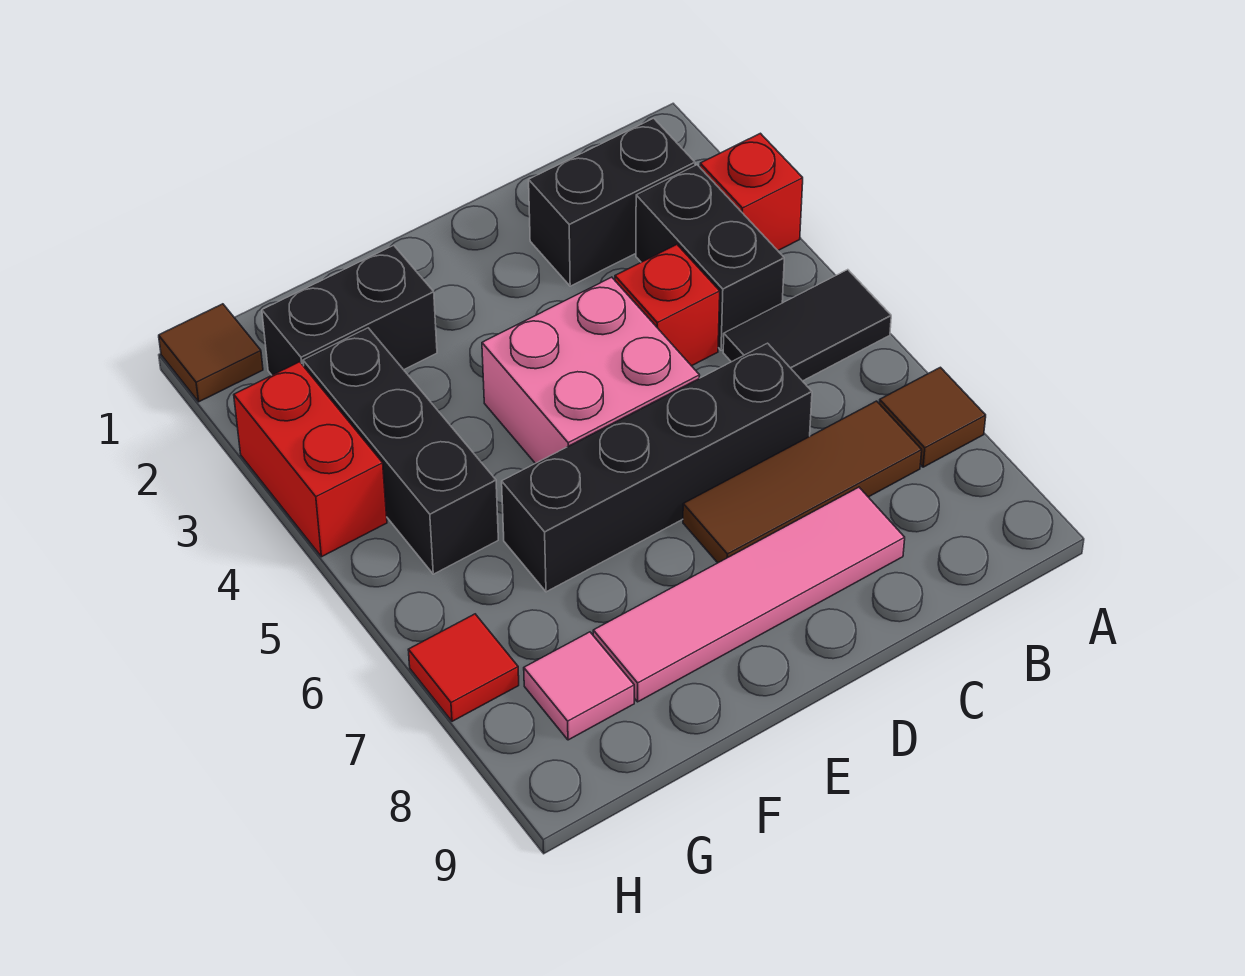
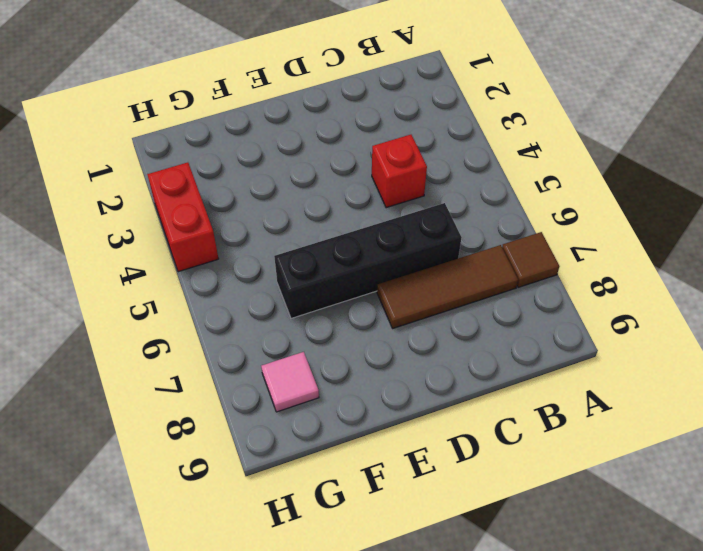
none -> red 1x1 brick [700,133,803,250]
none -> black 1x2 tile [723,270,891,381]
none -> black 1x2 brick [529,118,695,286]

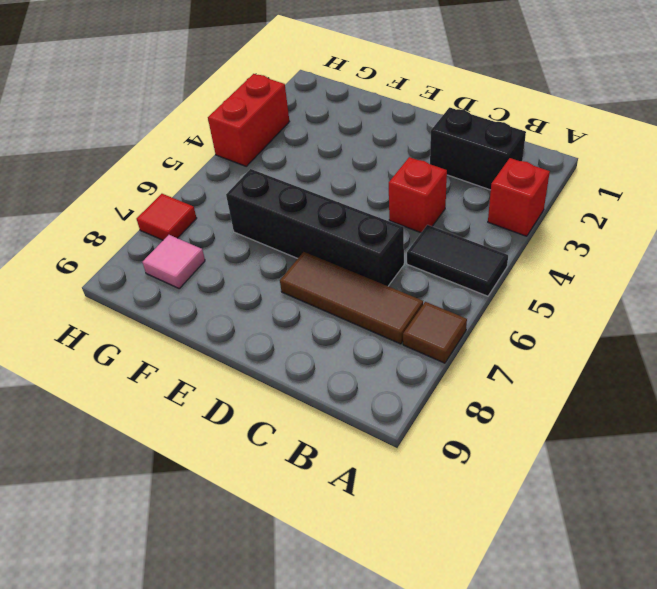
none -> black 1x2 brick [636,165,784,350]
none -> pink 1x4 tile [593,487,905,702]
none -> pink 2x2 brick [482,277,700,463]

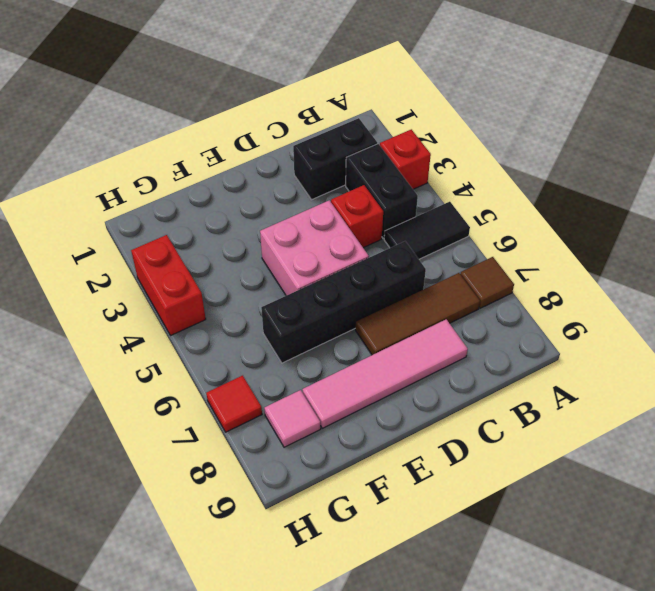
none -> black 1x2 brick [262,245,437,375]
none -> black 1x3 brick [303,328,498,574]
none -> brown 1x1 tile [159,304,263,402]

